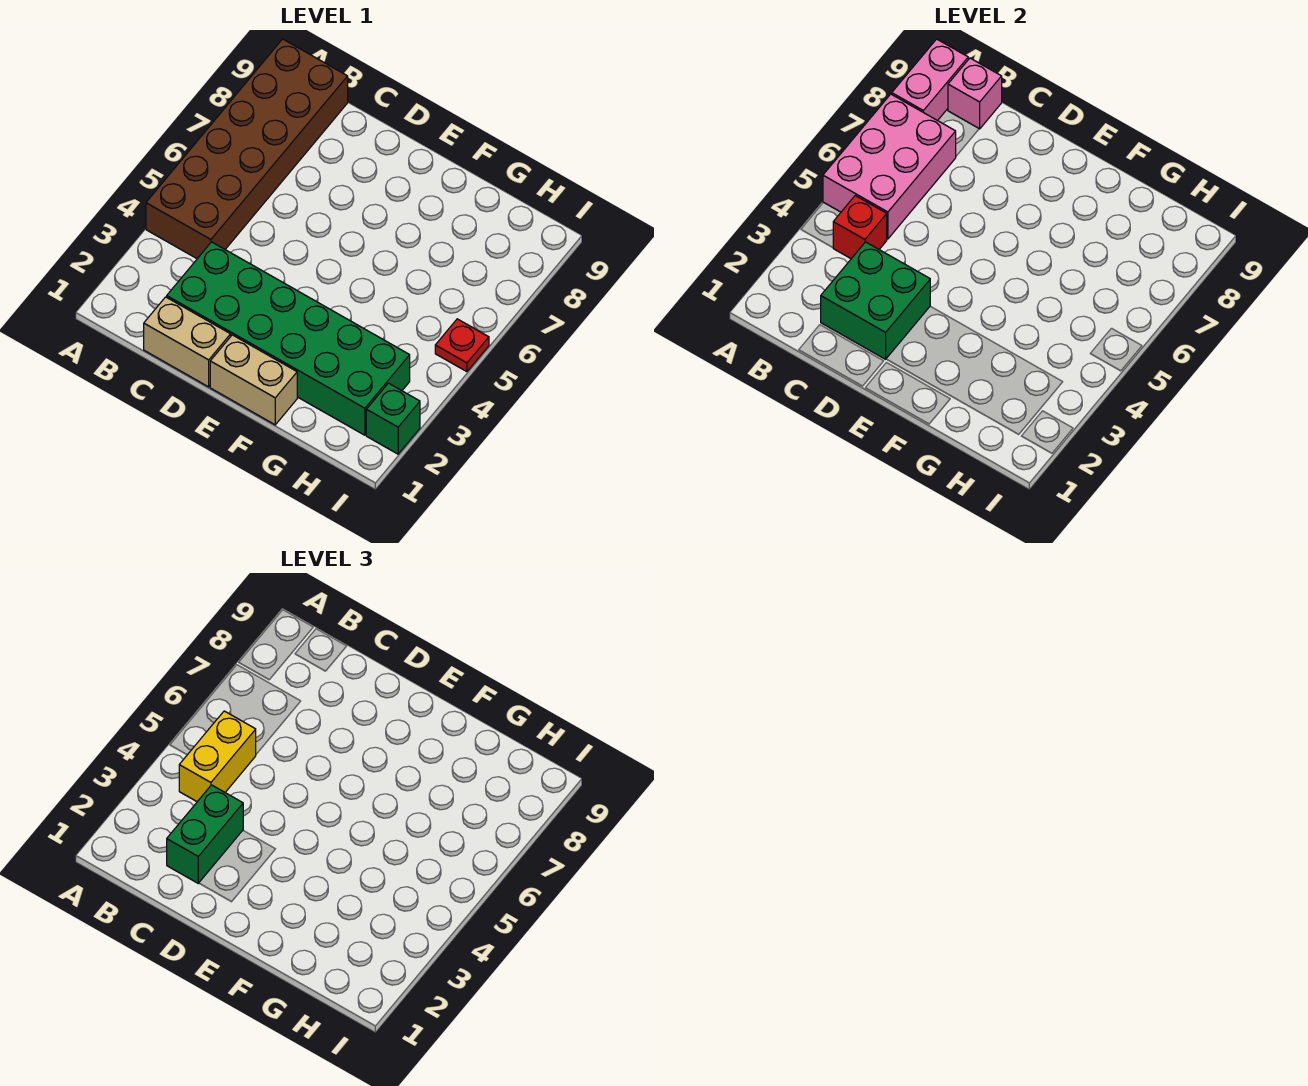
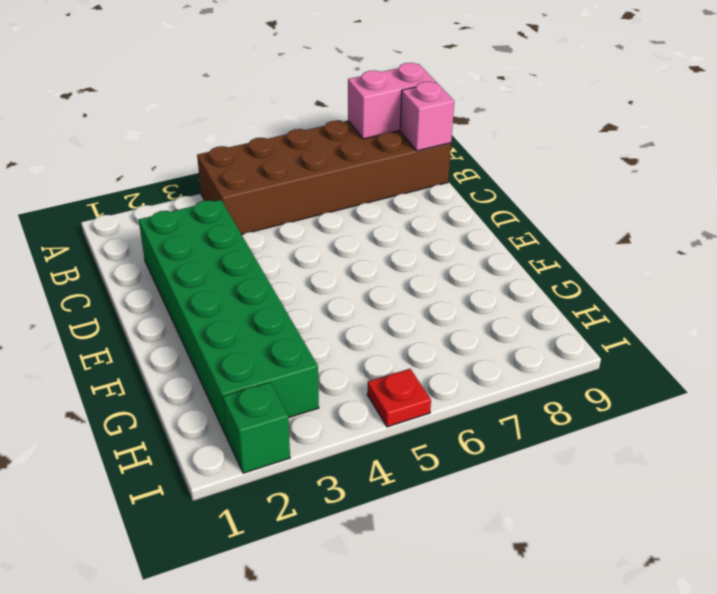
none -> tan 1x2 brick [144,297,231,387]
none -> tan 1x2 brick [210,335,297,425]
none -> pink 2x3 brick [823,94,956,239]

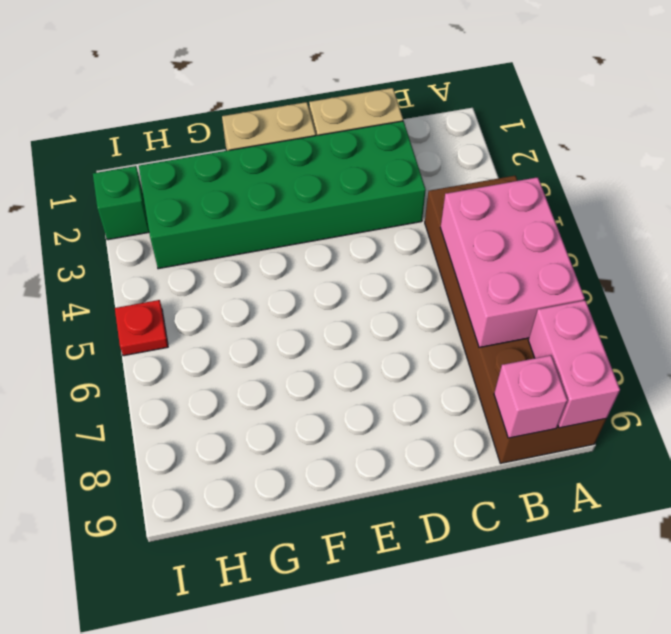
none -> red 1x1 brick [833,196,887,259]
none -> green 2x2 brick [821,242,930,359]
none -> yellow 1x2 brick [179,711,256,802]

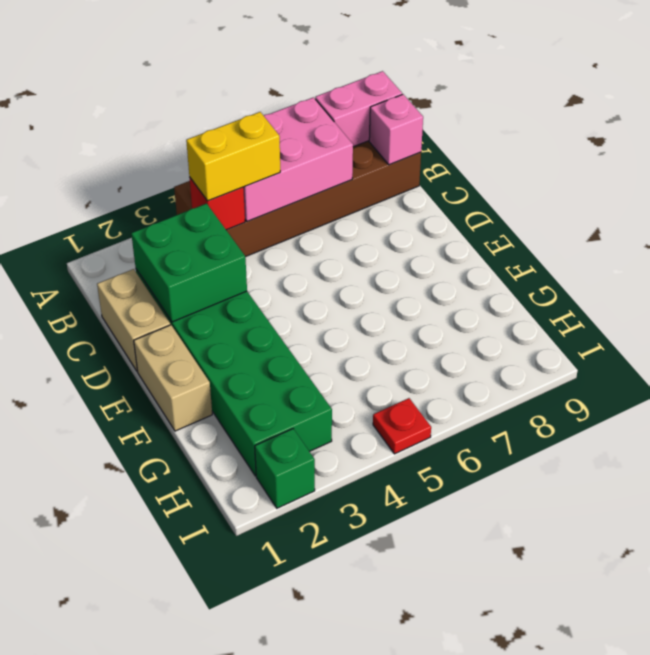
none -> green 1x2 brick [167,785,243,883]

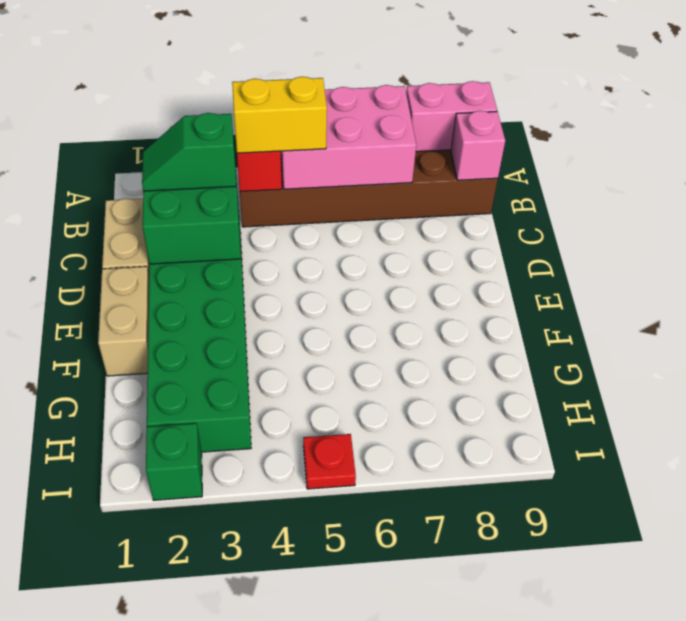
green 1x2 slope [142,113,236,191] -> green 1x2 brick [167,785,243,883]

